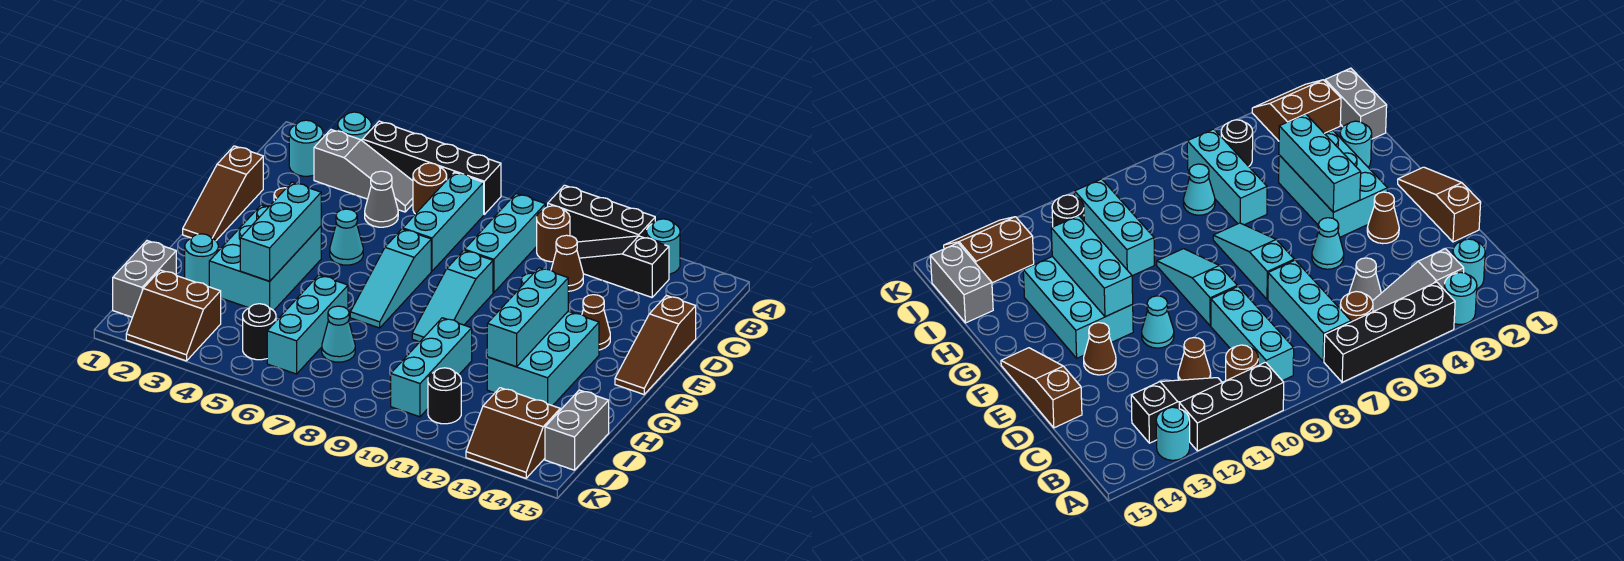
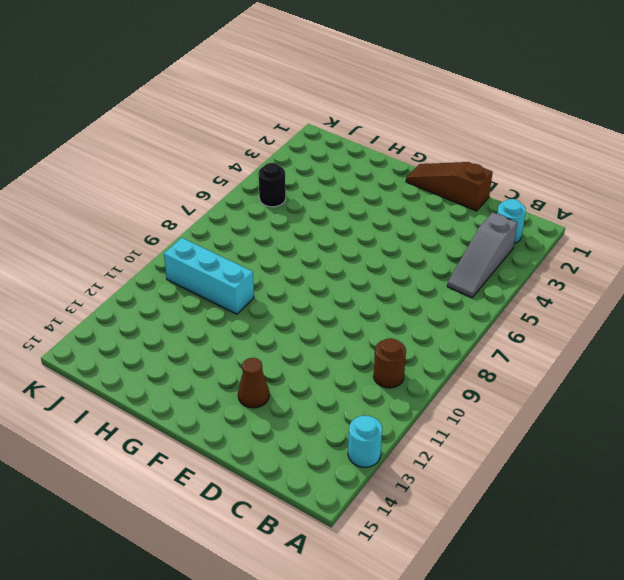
none -> cyan 1x1 round brick [338,112,371,140]
none -> black 1x4 brick [362,121,501,214]
none -> black 1x3 brick [548,185,655,242]
none -> brown 1x1 round brick [413,163,447,214]

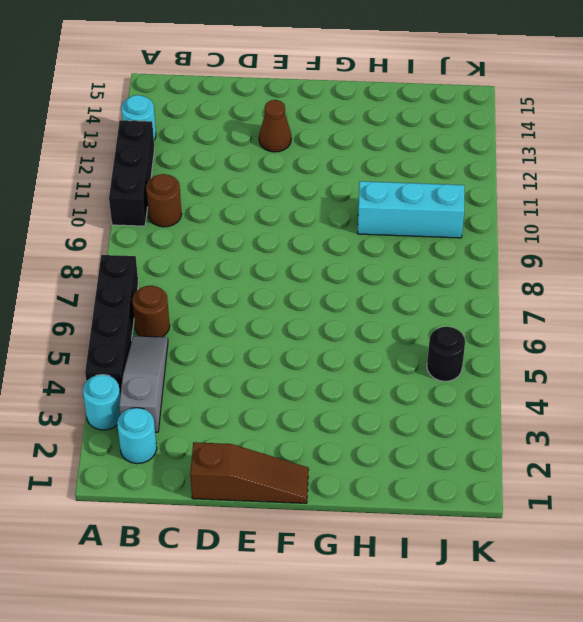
none -> cyan 1x3 brick [403,172,484,271]
none -> cyan 1x3 brick [465,194,545,293]
none -> black 1x3 slope [577,236,669,297]
none -> grey 1x1 cone [365,171,398,227]

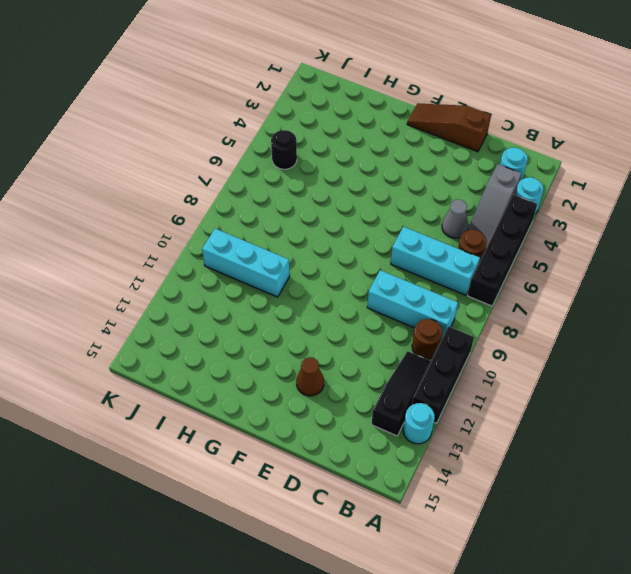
none -> brown 1x1 cone [551,235,583,291]
none -> brown 1x3 slope [615,295,696,394]
none -> brown 1x1 cone [1367,192,1399,244]
none -> cyan 1x1 cone [330,209,363,265]

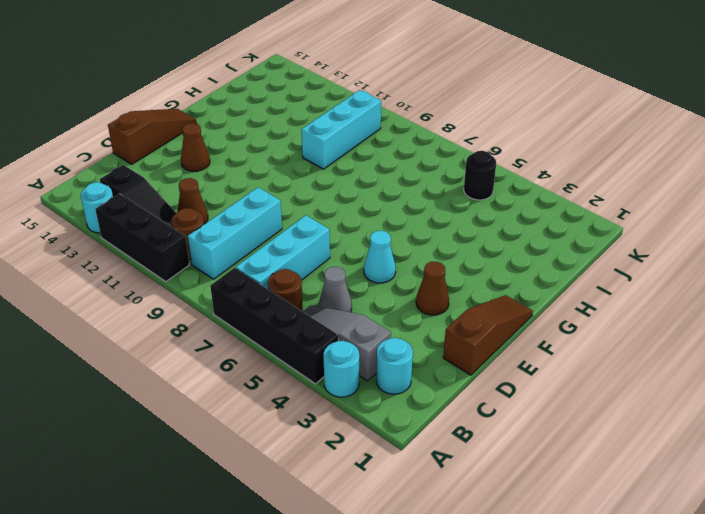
none -> cyan 1x3 slope [350,229,431,328]
none -> cyan 1x3 slope [412,250,493,342]
none -> cyan 1x1 cone [1142,296,1174,348]
none -> cyan 2x3 brick [209,205,321,311]

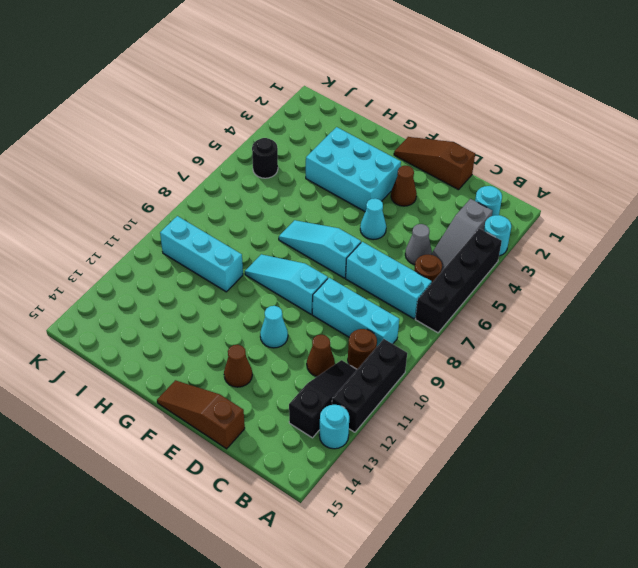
none -> cyan 2x3 brick [487,311,599,406]
none -> cyan 1x1 round brick [185,234,218,287]
none -> cyan 1x3 brick [267,275,348,374]
none -> grey 1x2 brick [113,241,176,317]

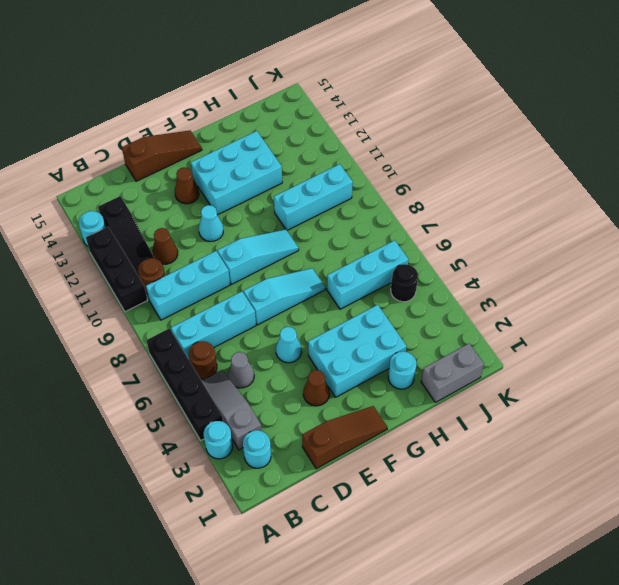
none -> cyan 1x1 cone [322,306,355,362]
none -> grey 1x2 brick [545,390,609,470]
none -> brown 2x2 slope [126,270,221,361]
none -> black 1x1 round brick [428,368,461,424]

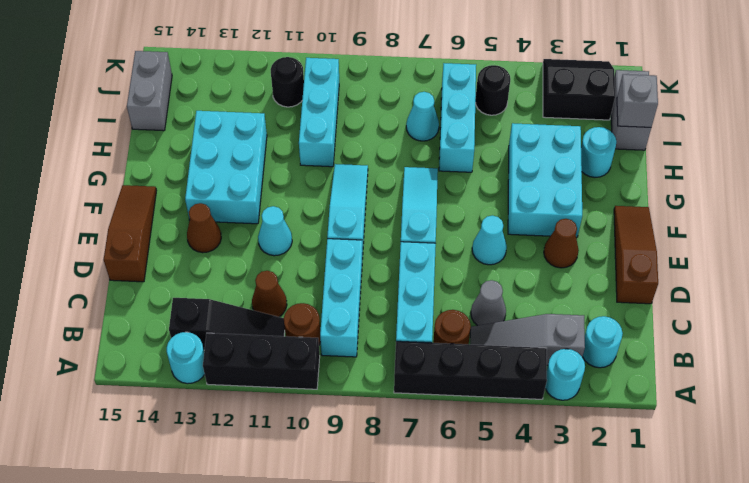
grey 1x1 brick [617,74,658,127] -> none
black 2x2 slope [543,59,615,120] -> brown 2x2 slope [126,270,221,361]
none -> brown 2x2 slope [466,388,560,478]
none -> cyan 1x3 brick [240,182,321,281]
none -> cyan 1x3 brick [487,268,568,367]

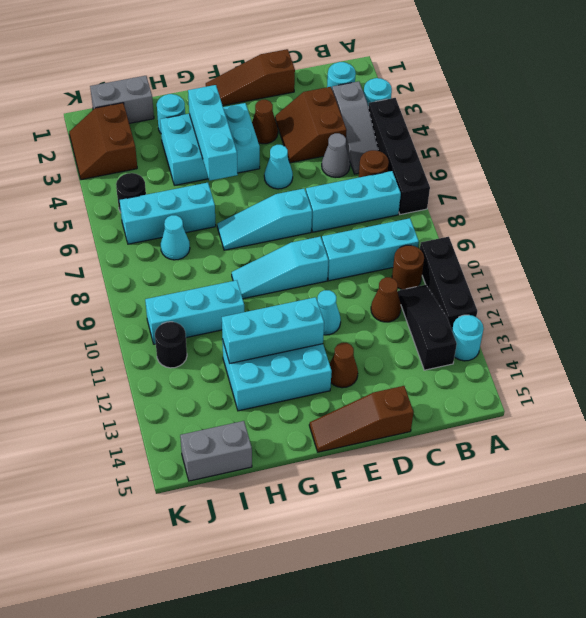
brown 2x2 slope [275,87,347,163] -> brown 2x2 slope moved to [466,388,560,478]
cyan 1x3 brick [188,85,238,181] -> cyan 1x3 brick turned to [240,182,321,281]

